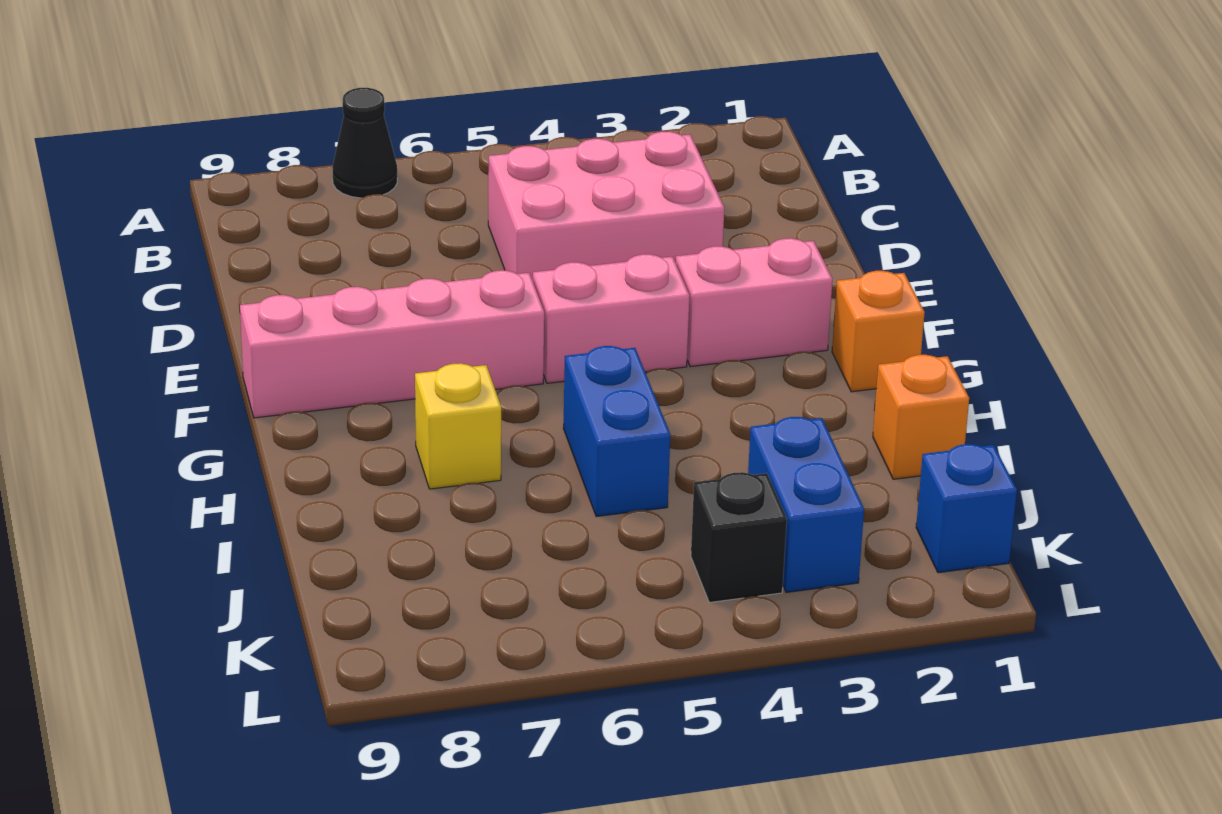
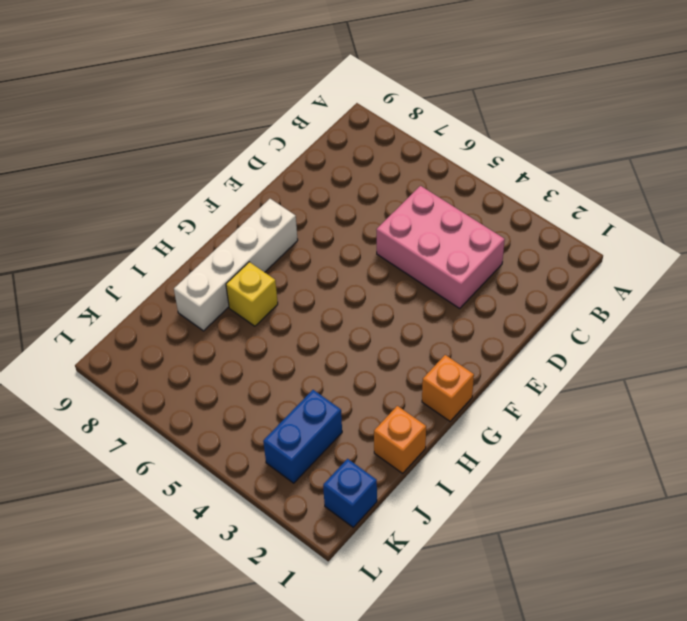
white 1x4 brick [174,199,298,331] -> pink 1x4 brick [240,270,544,418]
none -> black 1x1 cone [332,88,397,198]
none -> pink 1x2 brick [676,238,833,367]
none -> pink 1x2 brick [533,254,690,383]

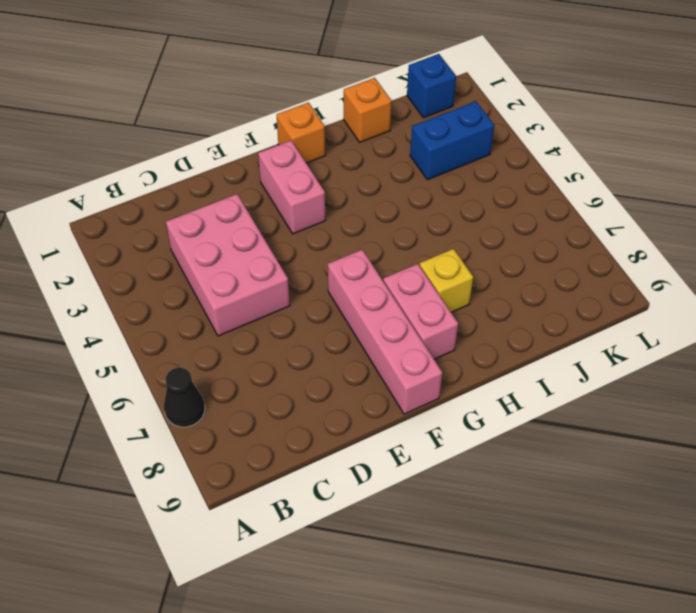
pink 1x2 brick [383,264,458,359] -> pink 1x2 brick moved to [533,254,690,383]
none -> blue 1x2 brick [563,346,670,517]
none -> black 1x1 brick [691,472,787,603]

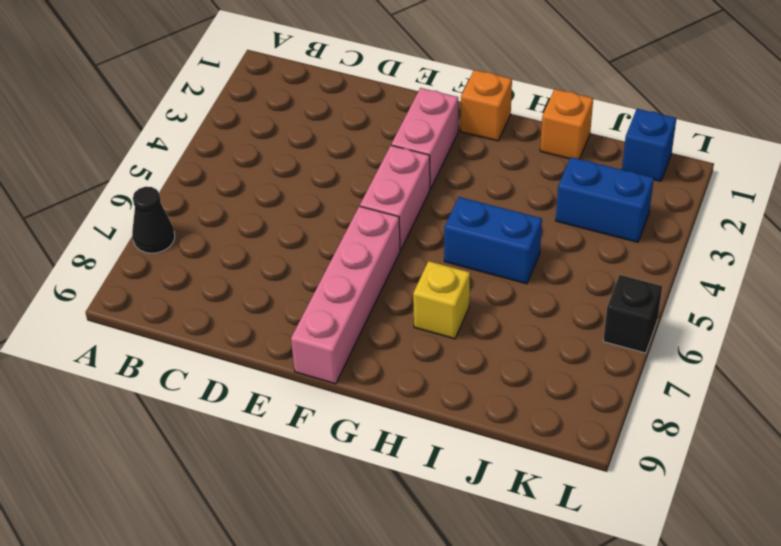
black 1x1 brick [603,275,662,353] -> black 1x1 brick moved to [691,472,787,603]
none -> pink 2x3 brick [488,132,724,280]

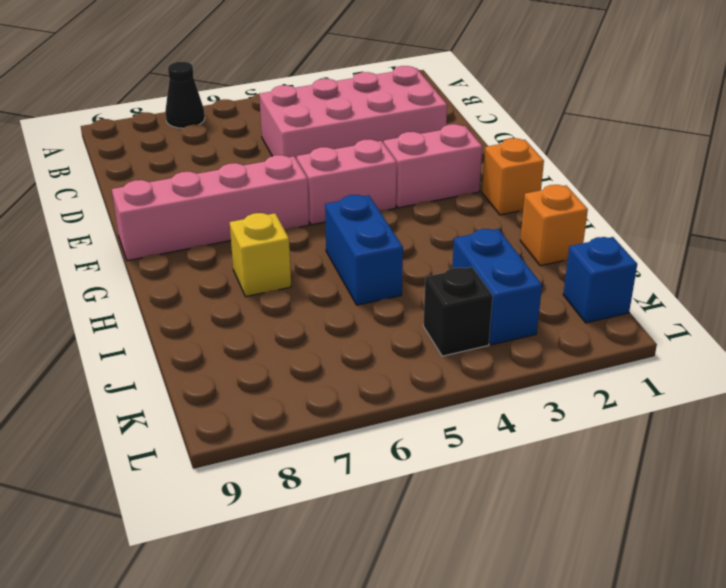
pink 2x4 brick [259,66,447,160] -> pink 2x3 brick [488,132,724,280]

